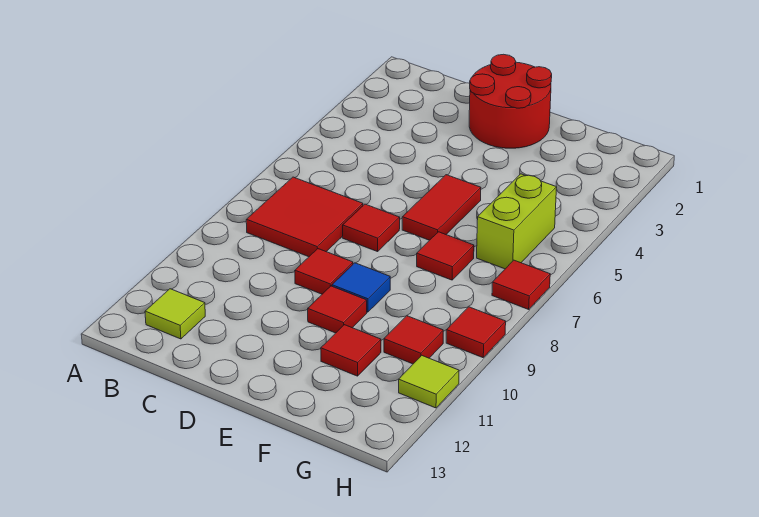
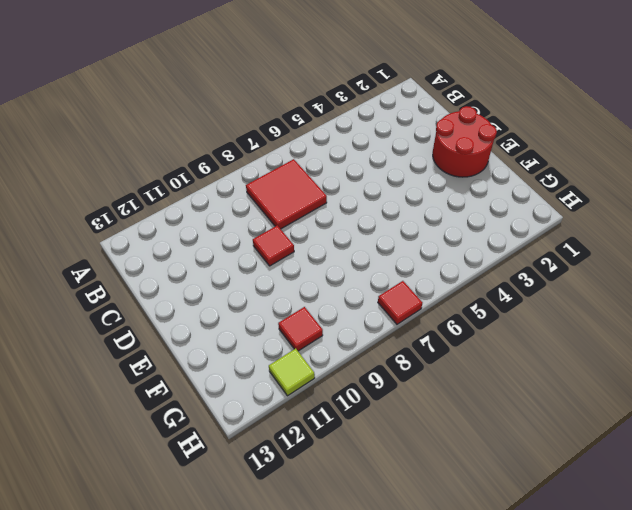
none -> lime 1x1 tile [145,289,205,339]
none -> red 1x1 tile [343,204,400,252]
none -> red 1x2 tile [402,175,481,240]

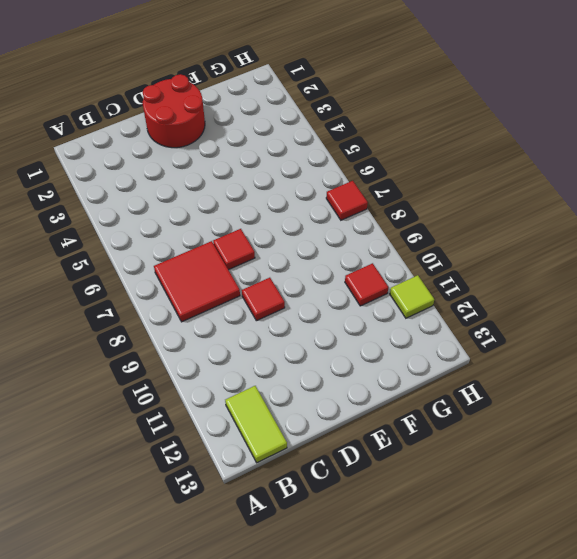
lime 1x2 tile [225,386,287,463] -> lime 1x1 tile [145,289,205,339]
none -> red 1x2 tile [402,175,481,240]
none -> blue 1x1 tile [332,263,390,312]
none -> red 1x1 tile [308,286,367,333]

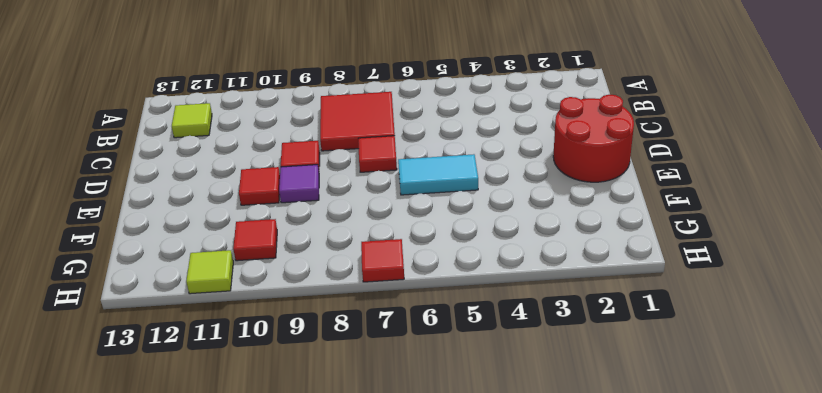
cyan 1x2 tile [398,154,478,195] -> red 1x2 tile [402,175,481,240]
purple 1x1 tile [279,165,319,203] -> blue 1x1 tile [332,263,390,312]
none -> red 1x1 tile [417,232,474,280]
none -> red 1x1 tile [321,325,381,376]
none -> lime 1x2 brick [477,174,557,269]

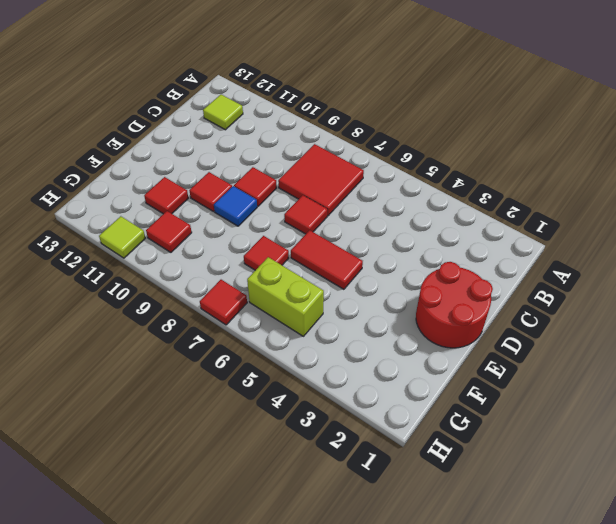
none -> red 1x1 tile [446,307,506,358]

